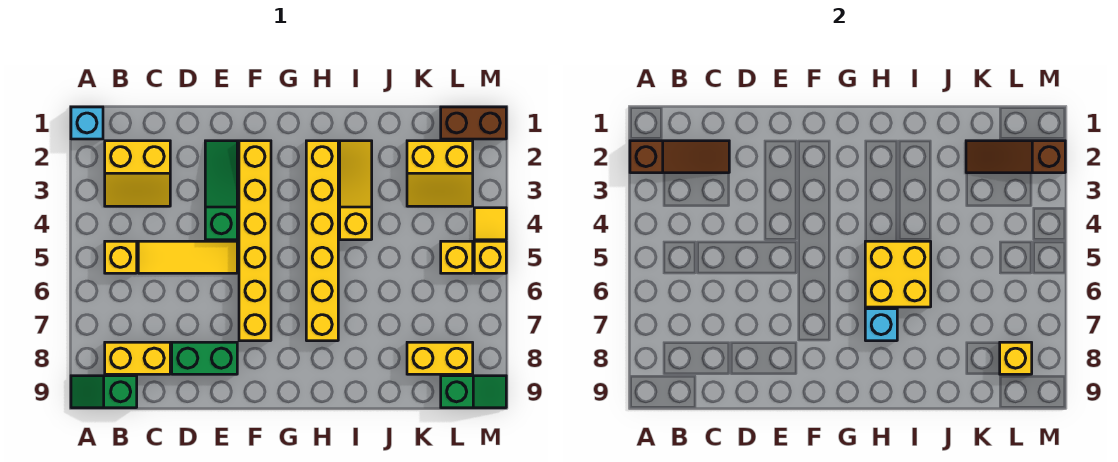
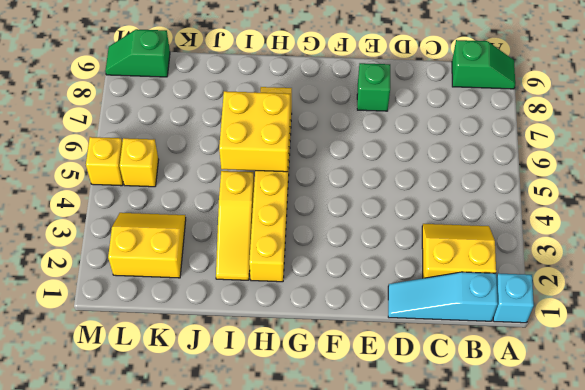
cyan 1x3 slope [388,272,498,321] -> none
green 1x1 brick [357,63,390,111] -> green 1x2 brick [172,342,237,374]
none -> yellow 1x1 brick [105,241,137,273]
none -> yellow 1x2 brick [105,342,170,374]
none -> yellow 1x3 tile [138,241,237,273]

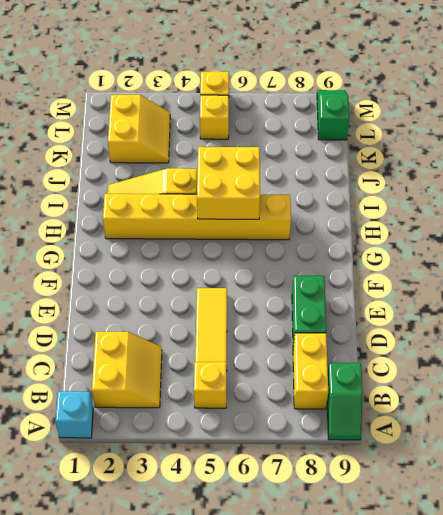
none -> green 1x3 slope [205,141,237,240]
none -> yellow 1x6 brick [239,141,271,341]
none -> yellow 1x2 brick [407,342,473,374]

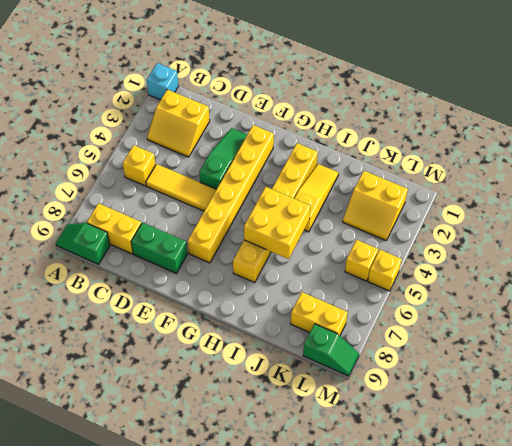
none -> brown 1x2 brick [441,107,506,139]
none -> yellow 1x1 tile [474,208,506,240]
none -> brown 1x3 slope [630,141,729,173]

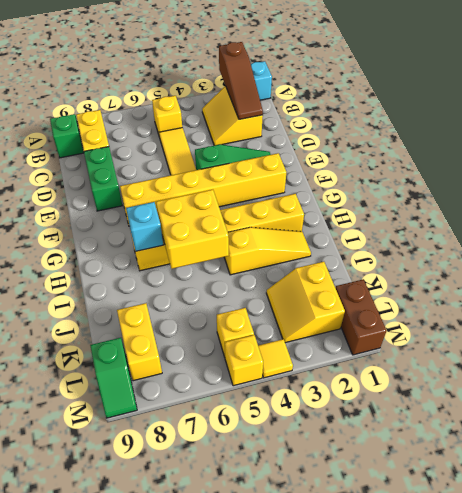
none -> brown 1x3 slope [966,141,1065,173]
none -> yellow 1x1 brick [1000,342,1032,374]

